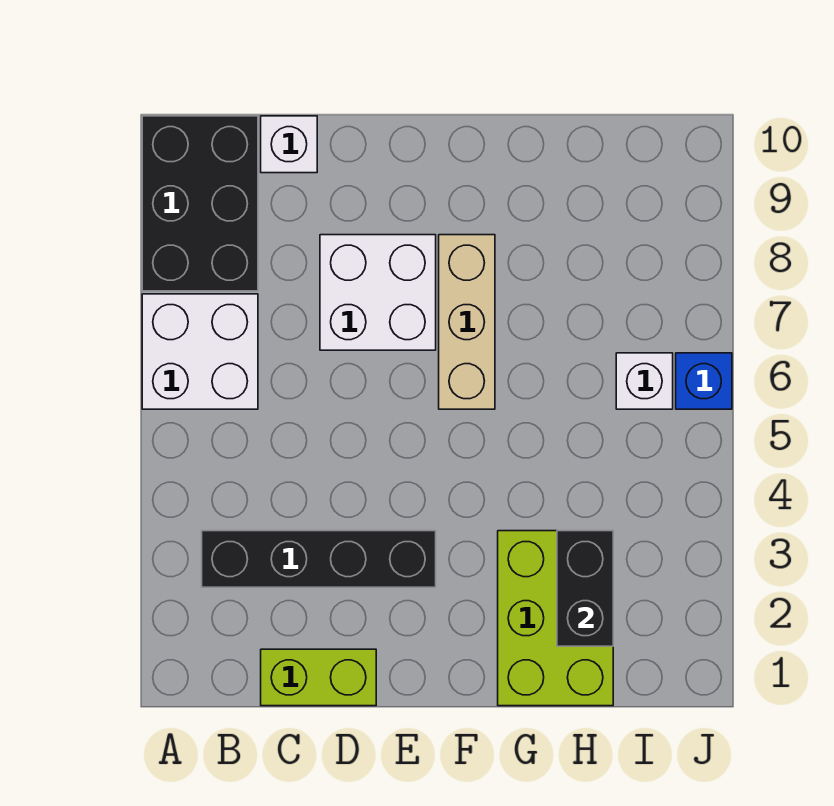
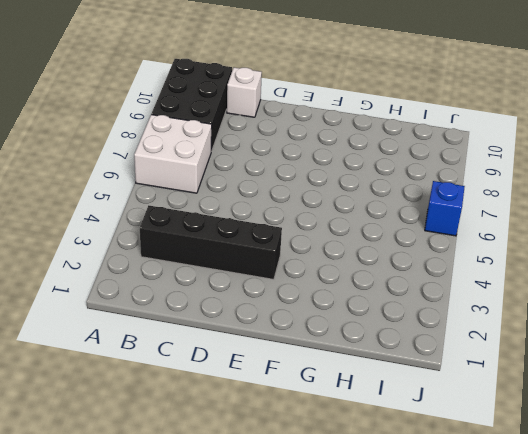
none -> lime 1x2 brick [261,649,376,706]
none -> white 2x2 brick [320,235,436,350]

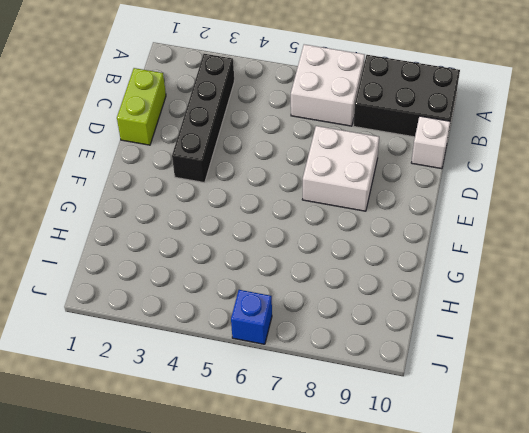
none -> tan 1x3 brick [439,235,495,409]
none -> lime 2x3 brick [498,531,613,706]

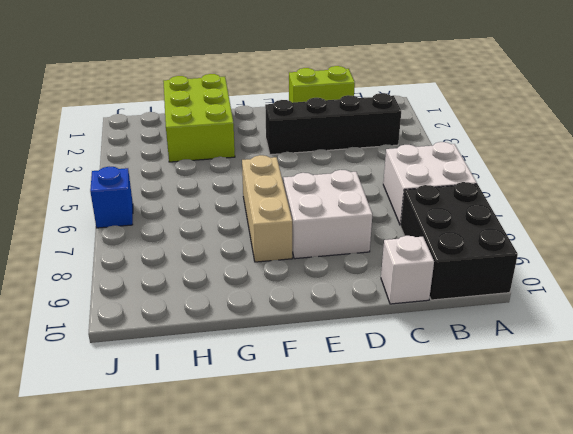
none -> white 1x1 brick [616,353,673,409]
none -> black 1x2 brick [557,531,613,646]

